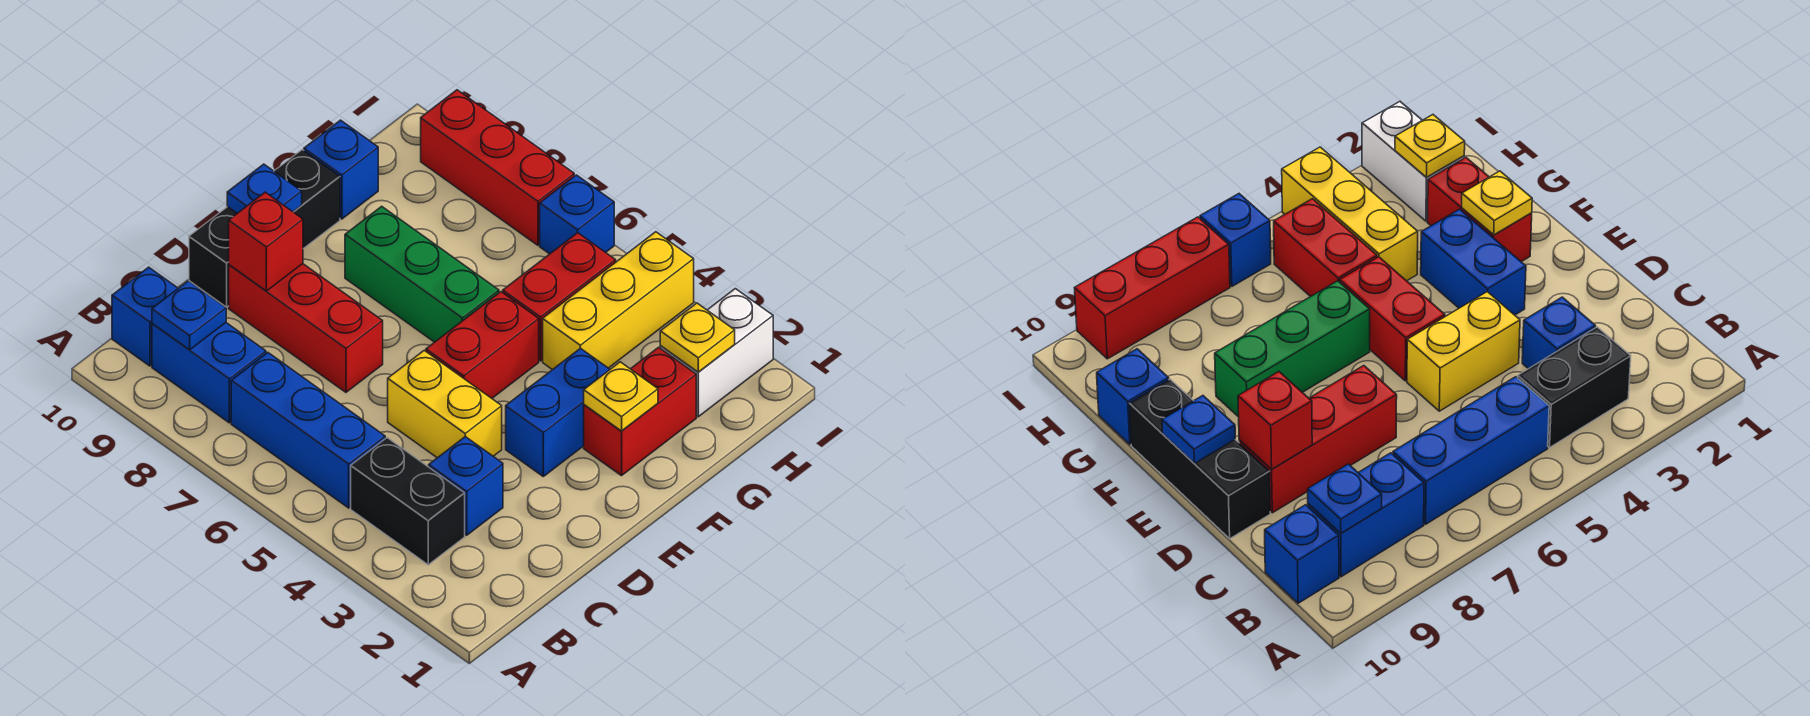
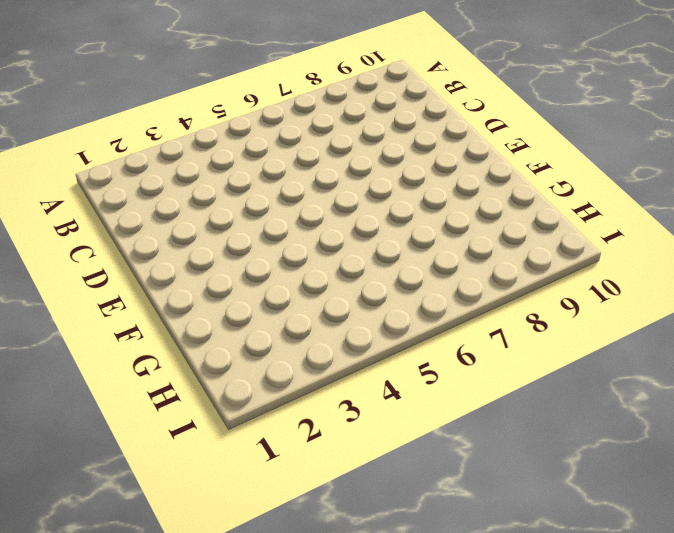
none -> black 1x2 brick [351,438,465,565]
none -> blue 1x3 brick [231,353,385,508]
none -> blue 1x2 brick [152,323,266,423]

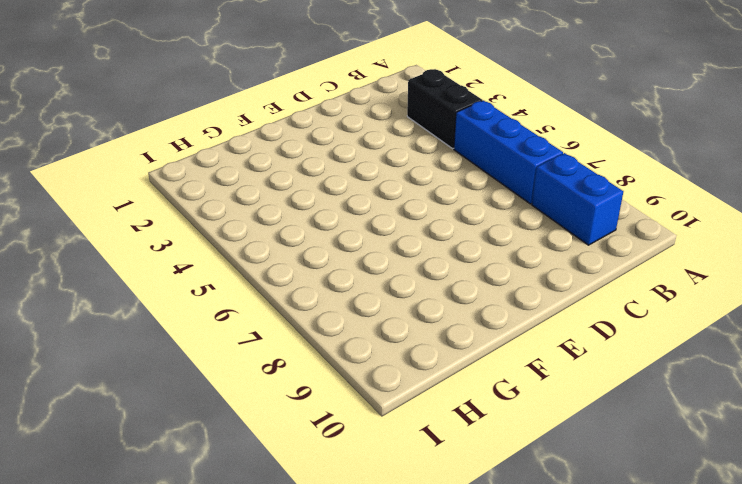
none -> blue 1x1 brick [112,267,178,366]
none -> blue 1x1 brick [429,437,503,535]
none -> yellow 1x2 brick [388,350,502,458]

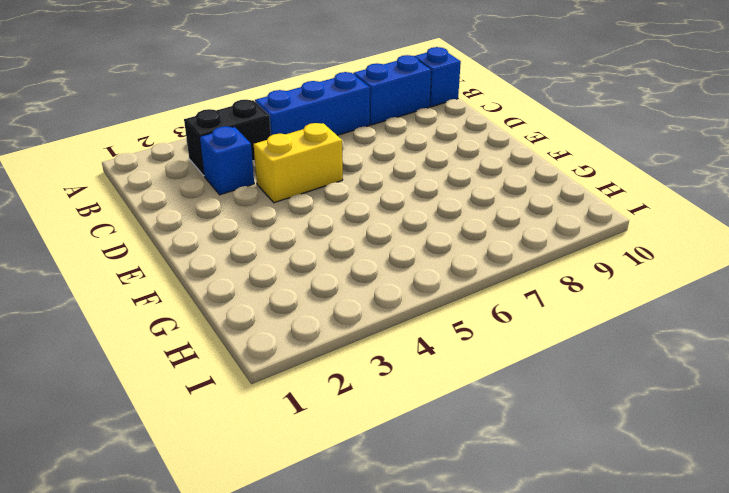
none -> red 1x3 brick [229,264,383,392]
none -> black 1x3 brick [189,150,340,307]
none -> blue 1x2 brick [506,348,610,476]

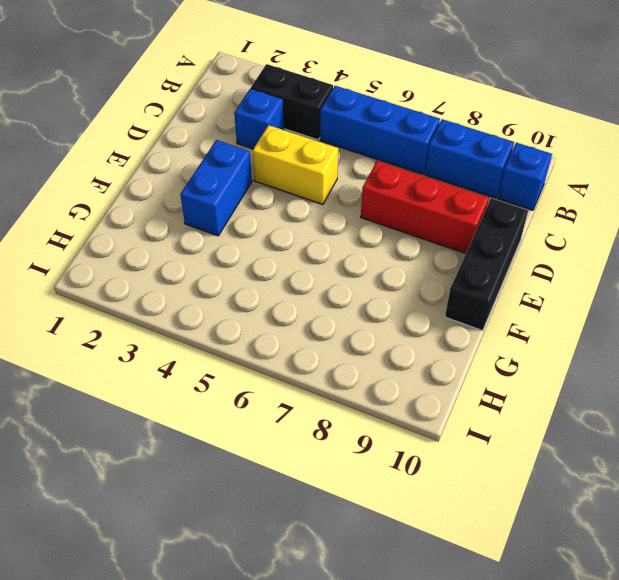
none -> red 1x2 brick [426,292,539,398]
none -> red 1x2 brick [584,347,696,476]
none -> green 1x3 brick [345,206,499,342]

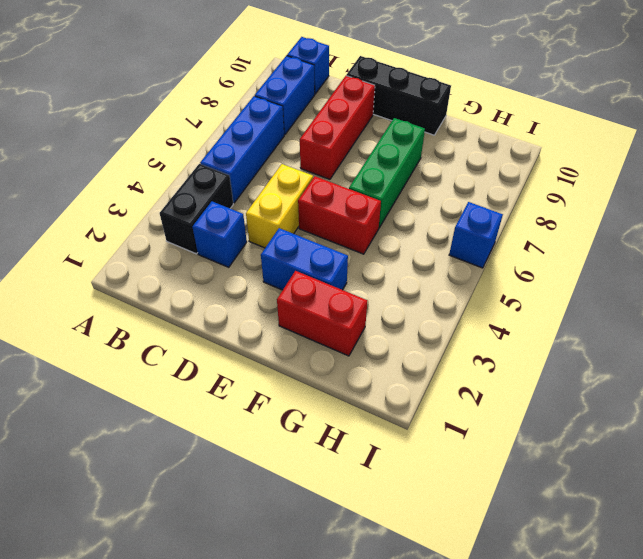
none -> yellow 1x3 brick [543,232,694,370]
none -> red 1x2 brick [503,233,616,361]
none -> blue 1x1 brick [304,120,378,219]

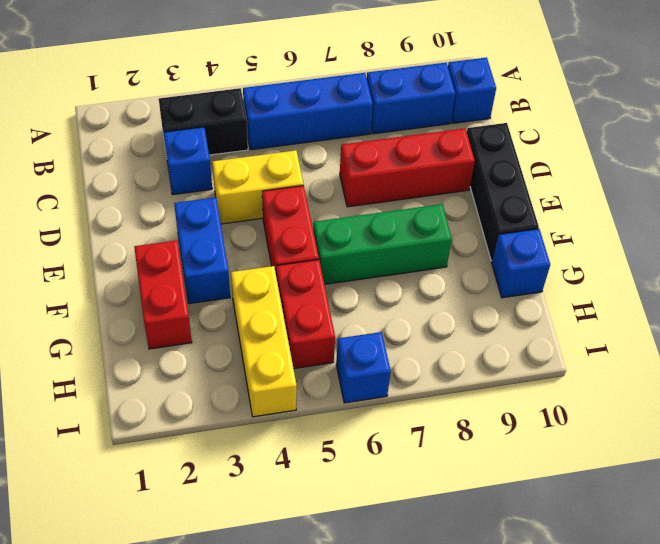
none -> white 1x2 brick [660,289,773,417]
none -> red 1x3 brick [421,90,574,245]
none -> blue 1x1 plate [152,281,226,350]

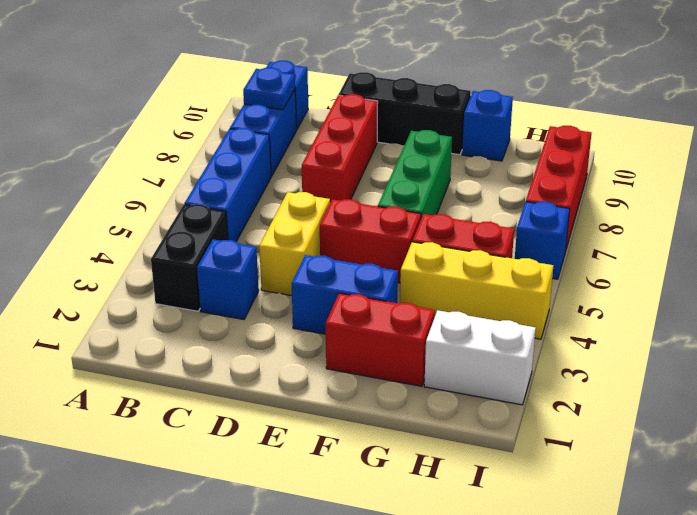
none -> red 1x1 brick [229,192,303,291]
none -> blue 1x1 plate [227,164,302,213]
none -> yellow 1x1 plate [584,362,658,431]

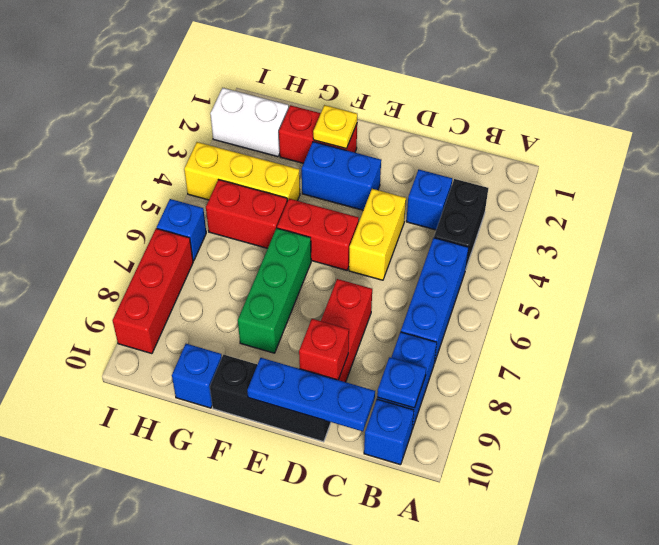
blue 1x3 plate [247,358,375,431] -> blue 1x1 plate [227,164,302,213]
none -> yellow 1x1 plate [660,303,735,372]

